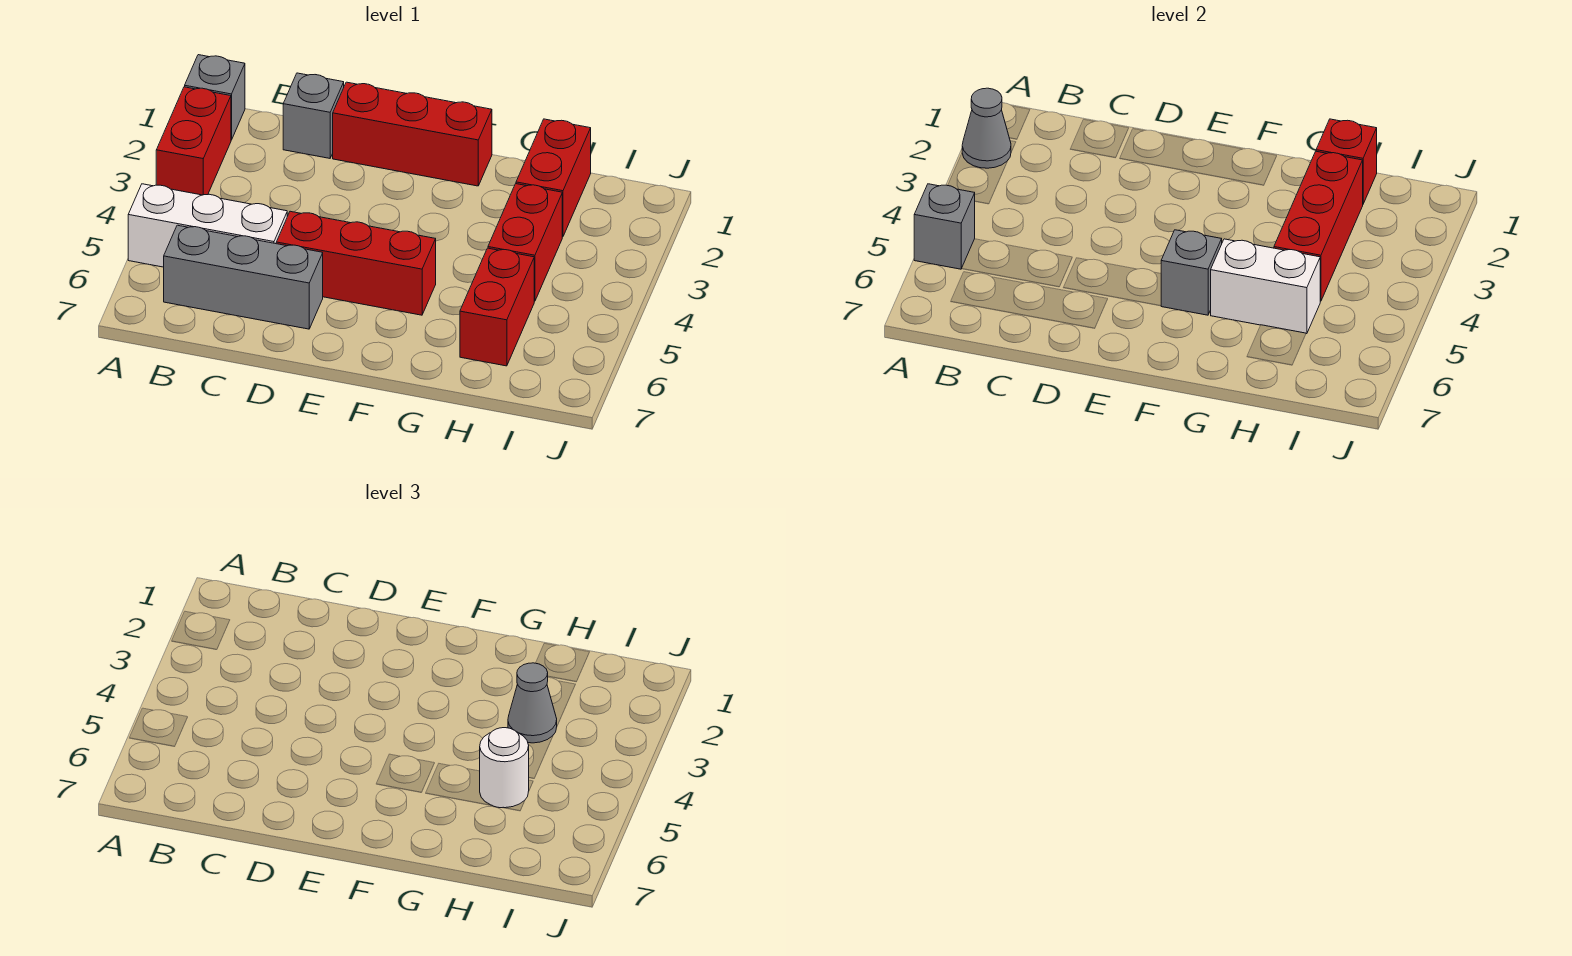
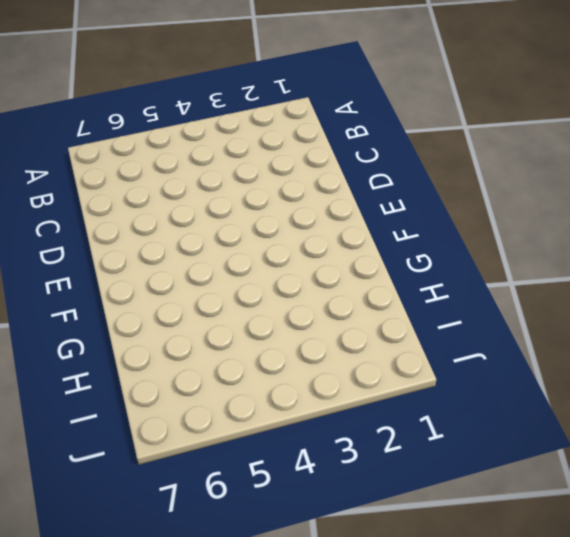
none -> grey 1x1 brick [185,55,245,140]
none -> red 1x2 brick [156,87,231,195]
none -> white 1x3 brick [128,184,287,267]

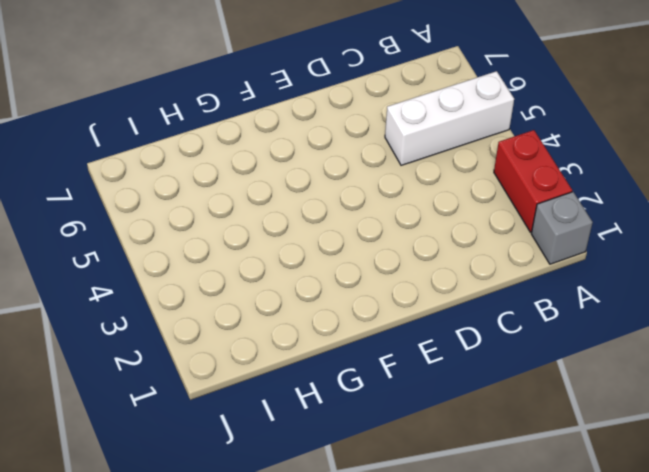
none -> grey 1x3 brick [164,225,323,329]
none -> grey 1x1 brick [283,73,344,158]
none -> red 1x3 brick [333,82,492,186]

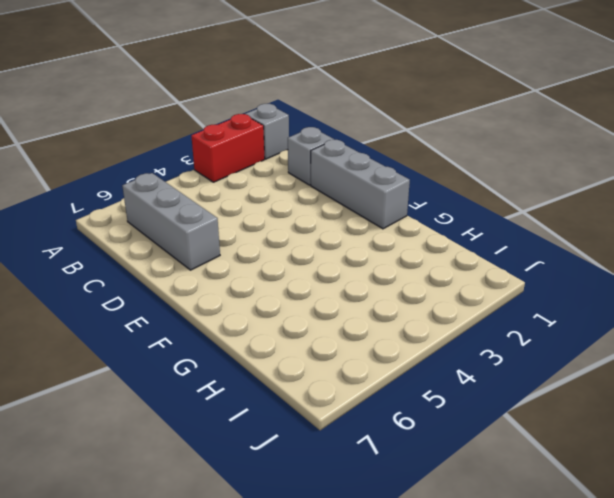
grey 1x3 brick [311,140,410,229] -> red 1x3 brick [333,82,492,186]
none -> white 1x3 brick [128,184,287,267]
none -> red 1x3 brick [276,211,436,315]
none -> red 1x2 brick [516,119,591,237]

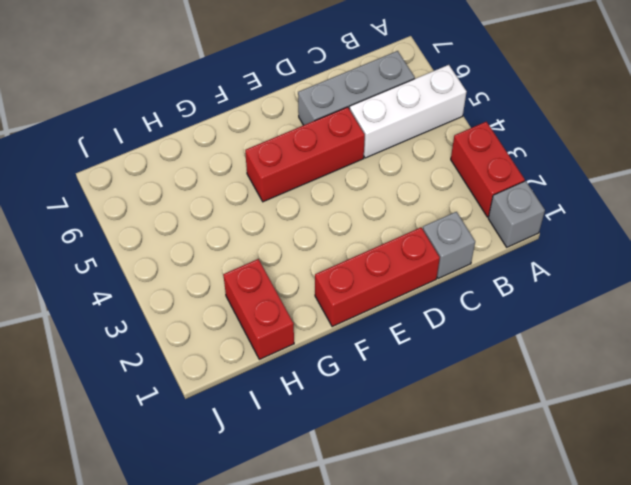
none -> red 1x2 brick [488,184,562,301]
none -> red 1x2 brick [460,248,534,366]
none -> grey 1x1 cone [962,88,1011,168]

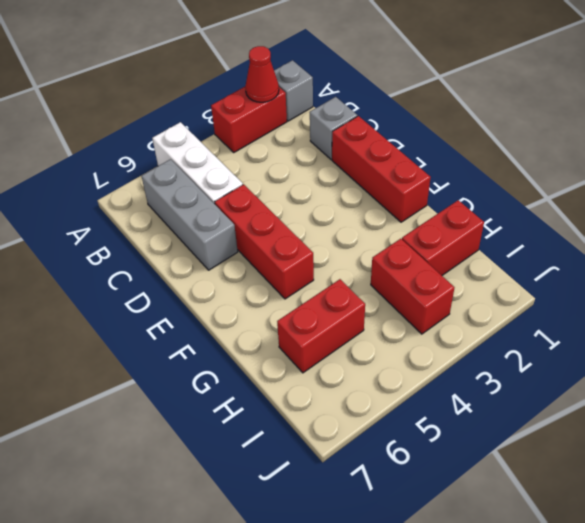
red 1x1 cone [245,46,279,102] -> grey 1x1 cone [962,88,1011,168]
red 1x2 brick [371,239,454,334] -> red 1x2 brick turned to [488,184,562,301]
none -> grey 1x1 brick [914,184,975,269]
none -> grey 1x1 brick [1161,230,1222,315]
none -> white 1x2 brick [1211,239,1320,334]

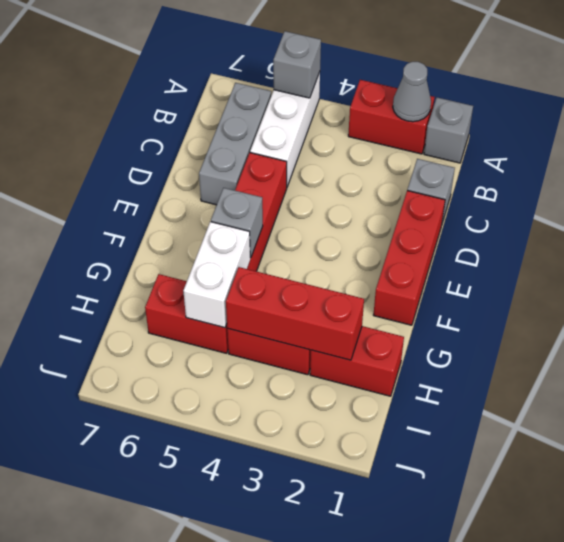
none -> red 1x1 brick [1316,119,1377,204]
none -> grey 1x1 cone [508,663,557,743]
none -> white 1x1 round brick [480,728,529,808]

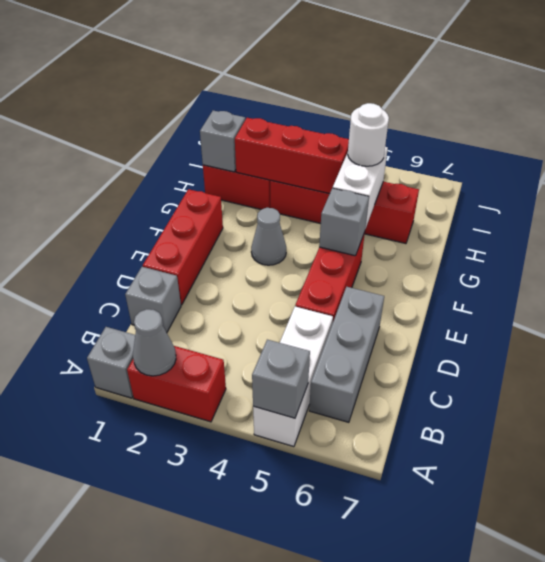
grey 1x1 cone [251,208,286,265] -> grey 1x1 cone moved to [508,663,557,743]
grey 1x1 brick [200,111,245,172] -> red 1x1 brick [1316,119,1377,204]

